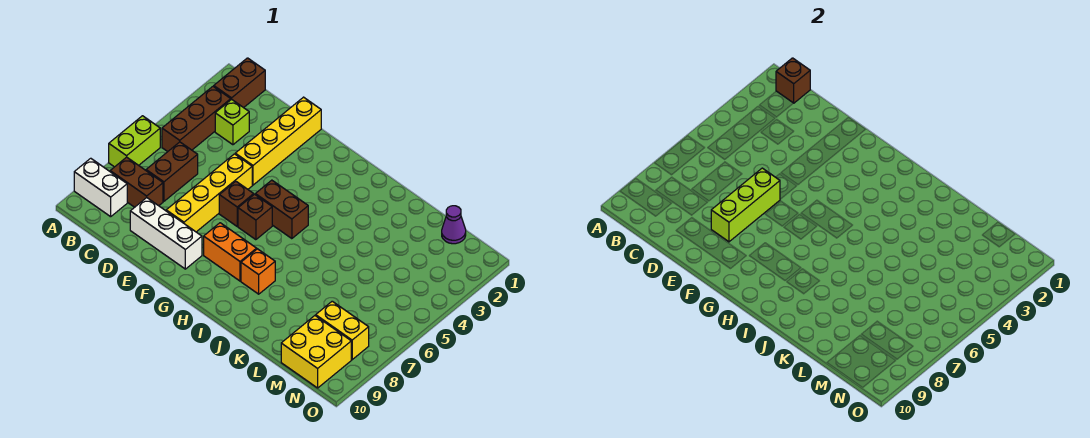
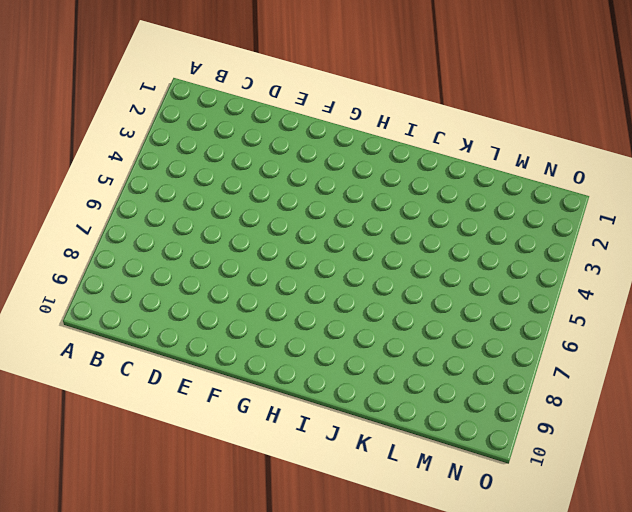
none -> lime 1x2 brick [109,116,160,167]
none -> white 1x2 brick [74,158,127,217]
none -> brown 1x2 brick [214,58,265,108]

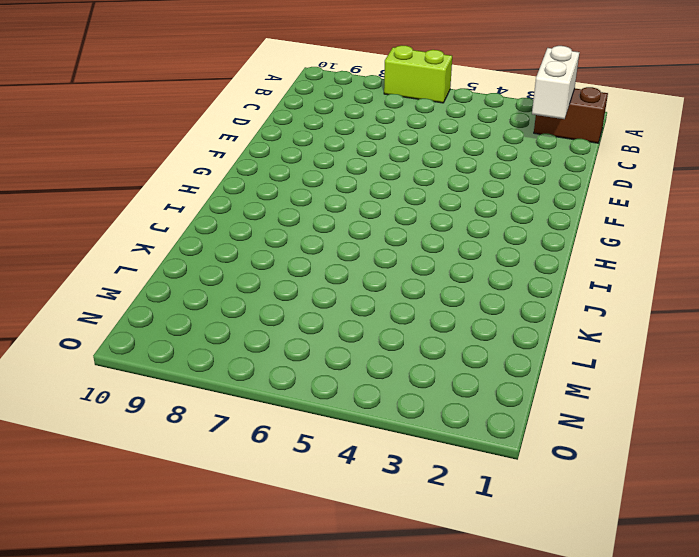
white 1x2 brick [532,46,580,119] -> white 1x2 brick moved to [74,158,127,217]
none -> brown 1x3 brick [162,86,231,152]
none -> brown 1x2 brick [110,157,163,207]
none -> lime 1x1 brick [215,99,249,145]

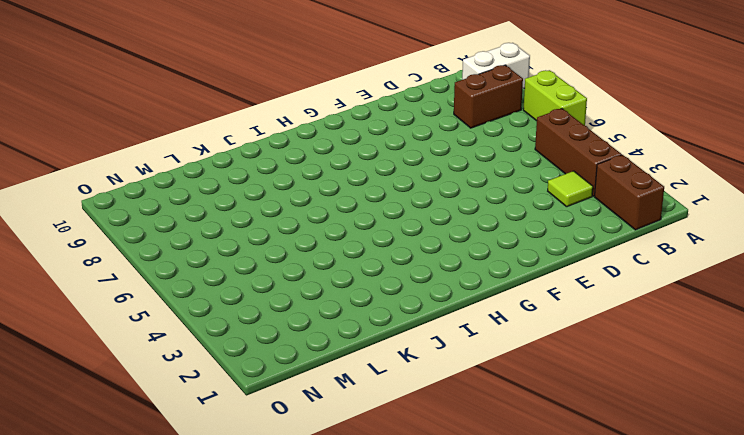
lime 1x1 tile [548,171,593,207] -> lime 1x1 brick [215,99,249,145]
none -> brown 1x2 brick [146,142,198,201]
none -> white 1x3 brick [130,198,202,269]
none -> yellow 1x4 brick [235,97,321,185]

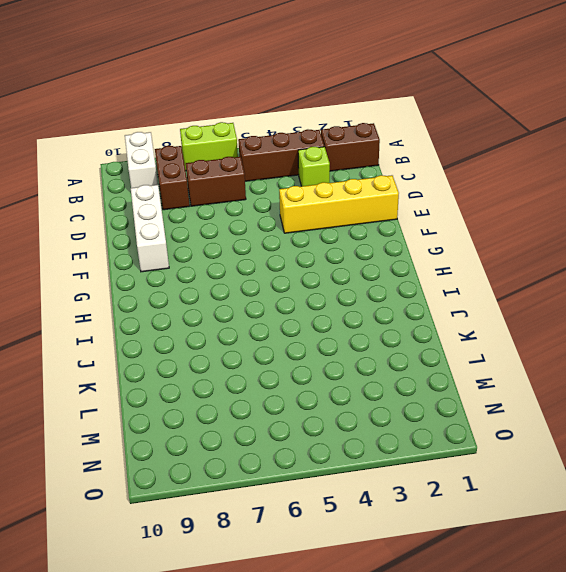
none -> yellow 1x4 brick [166,154,252,232]
none -> brown 1x1 brick [219,181,254,226]
none -> brown 1x2 brick [255,180,308,239]

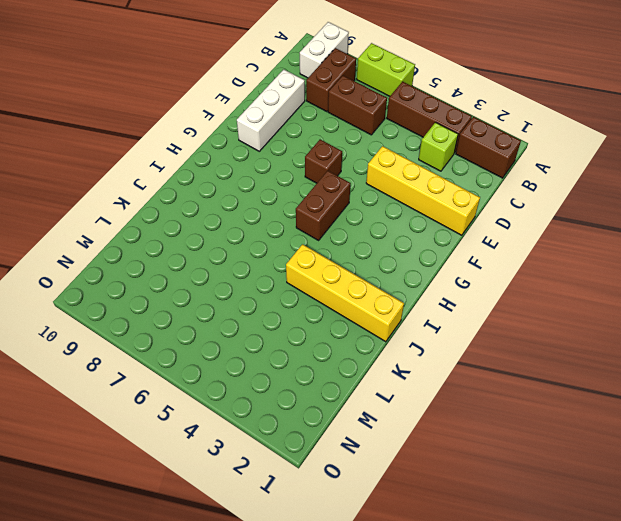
yellow 1x4 brick [286,244,404,342] -> yellow 1x4 brick moved to [166,154,252,232]
none -> brown 1x1 brick [238,194,272,240]
none -> orange 1x2 brick [204,223,257,281]
none -> orange 1x1 brick [241,249,275,294]

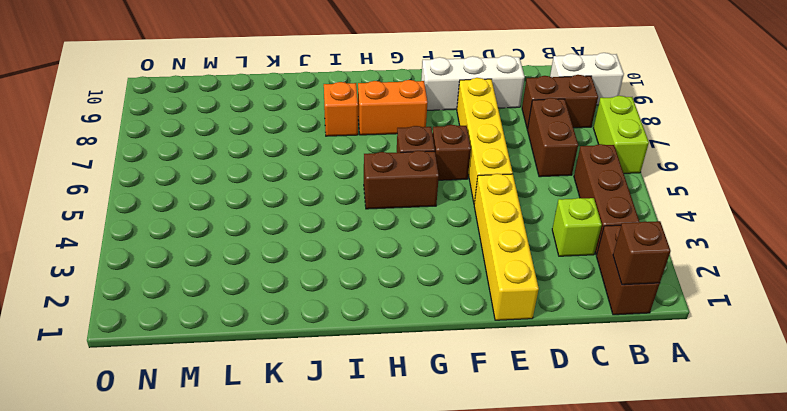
none -> purple 1x1 cone [442,206,466,244]
none -> yellow 1x2 brick [316,301,369,360]
none -> yellow 2x2 brick [281,316,351,388]

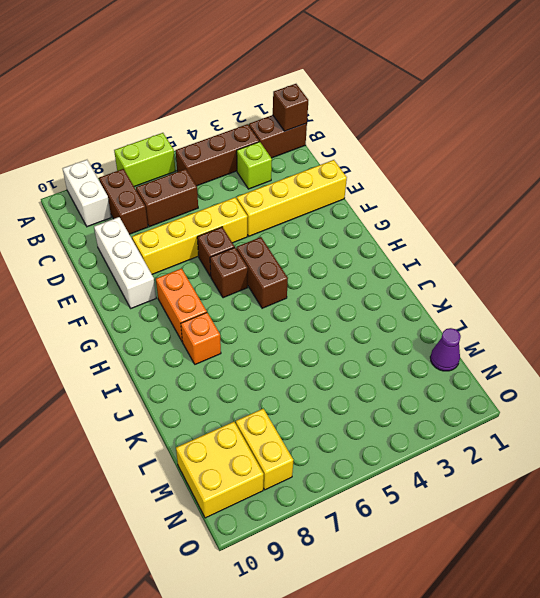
none -> lime 1x3 brick [711,168,780,242]

